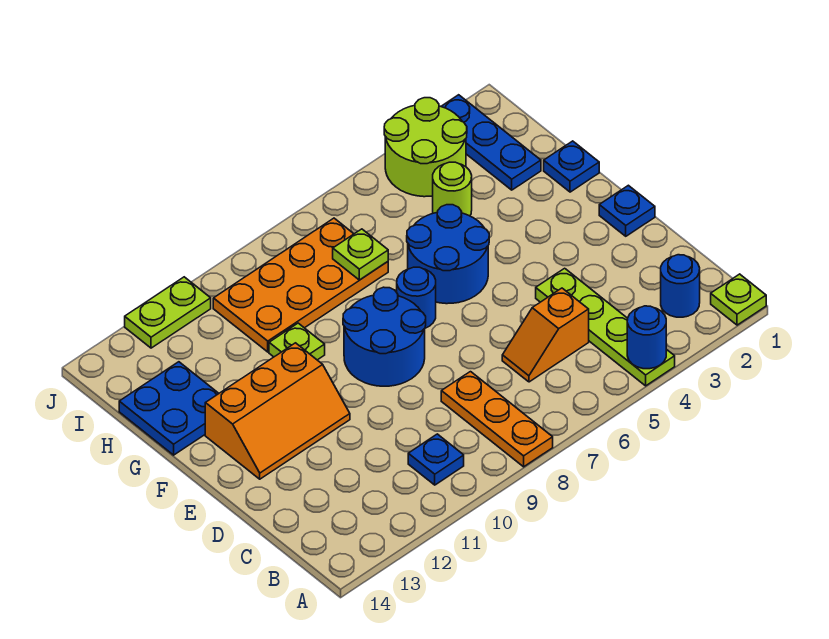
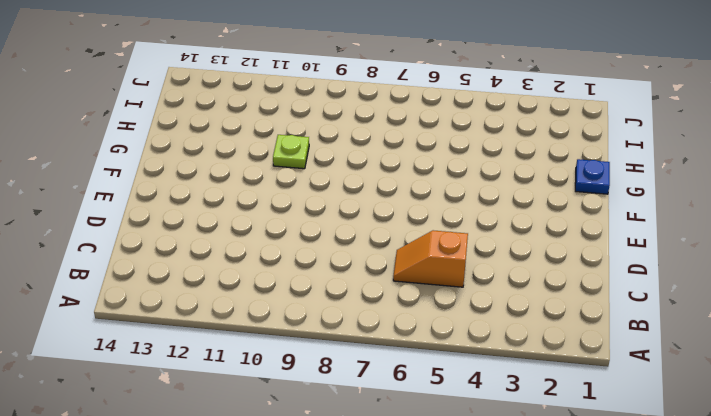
none -> lime 1x1 plate [711,274,766,325]
none -> lime 1x4 plate [536,268,675,386]
none -> orange 1x3 plate [441,372,553,467]

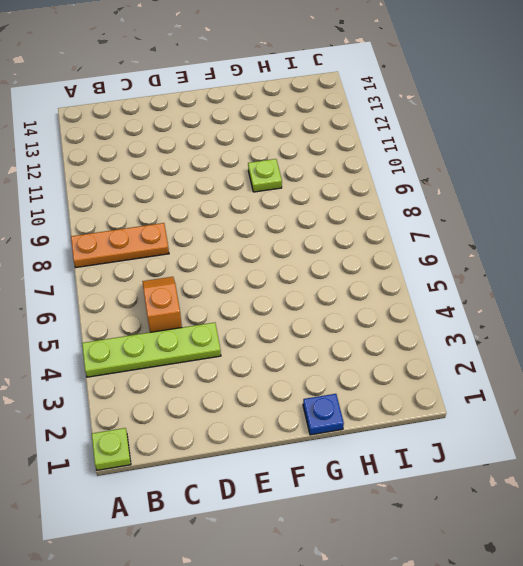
none -> blue 1x1 round brick [661,255,700,317]
none -> blue 1x1 plate [408,434,464,485]
none -> blue 1x1 plate [599,185,655,236]

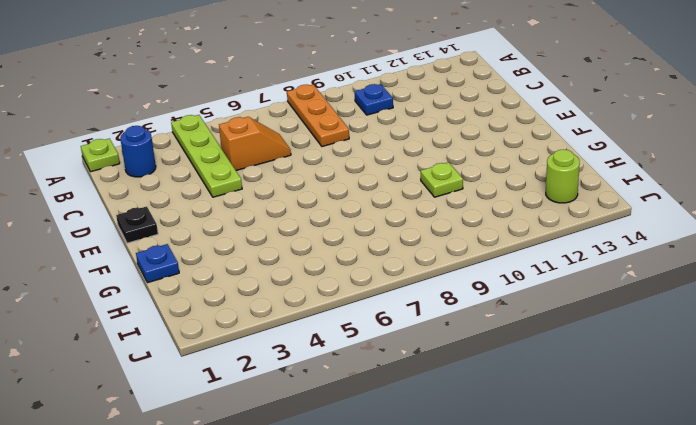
black 1x1 plate [116,206,158,243] -> blue 1x1 plate [599,185,655,236]
lime 1x1 round brick [546,149,580,203] -> lime 1x1 round brick moved to [433,162,472,216]
none -> blue 2x2 round brick [343,287,426,386]
none -> orange 2x3 slope [205,343,350,479]
none -> blue 2x2 round brick [407,205,489,304]

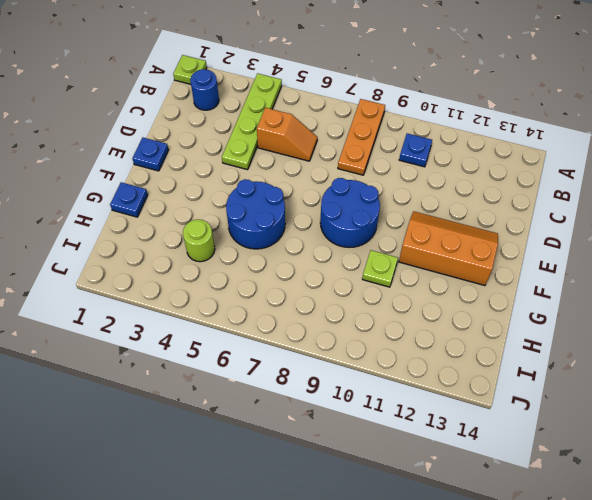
none -> blue 1x1 round brick [397,267,436,328]
none -> blue 2x2 plate [119,362,219,455]
none -> blue 1x3 plate [441,95,541,190]

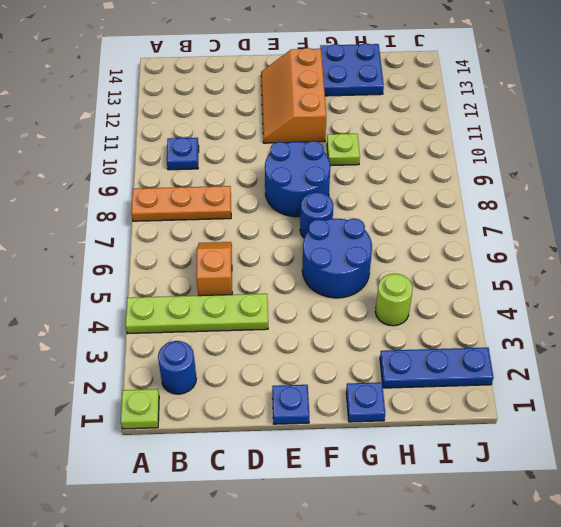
none -> orange 2x4 plate [213,218,388,352]
none -> lime 2x2 round brick [384,98,467,197]
none -> lime 1x2 plate [125,277,211,348]

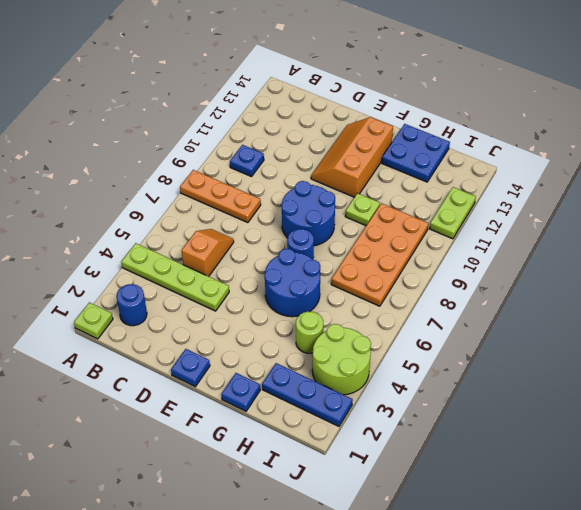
none -> blue 1x1 round brick [627,306,666,369]
none -> lime 1x1 plate [333,229,388,280]

